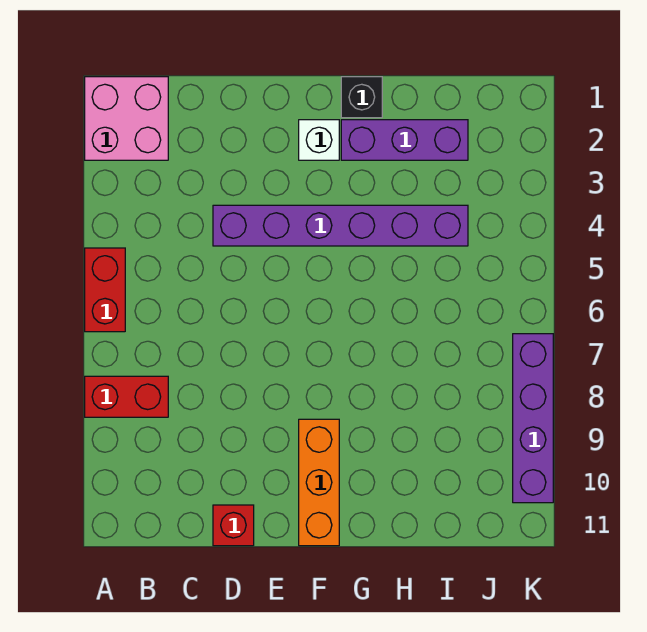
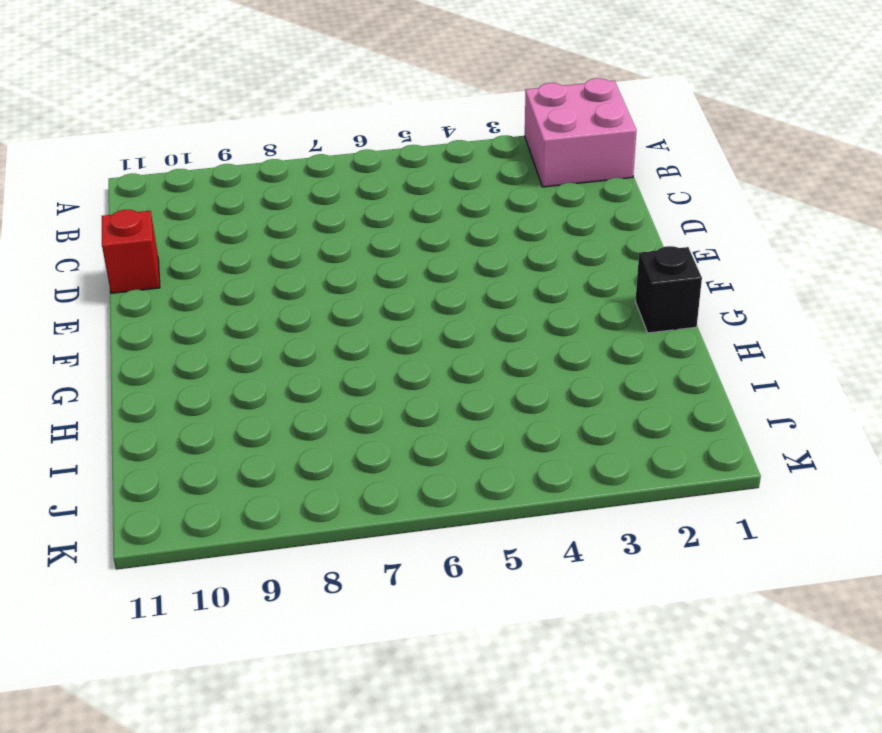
none -> red 1x2 brick [85,248,125,332]
none -> red 1x2 brick [85,376,168,417]

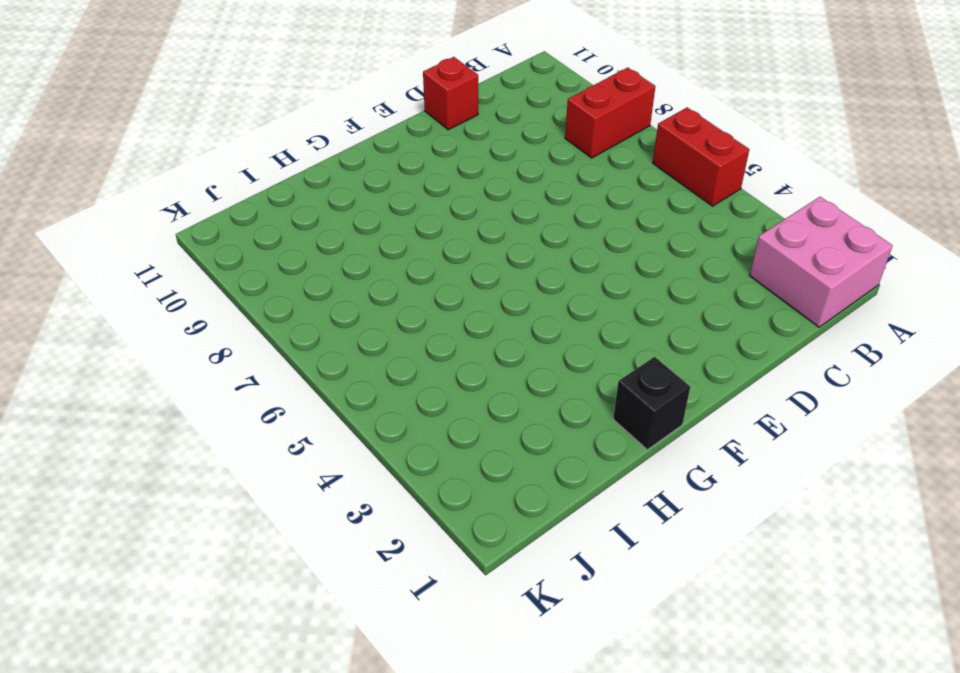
none -> purple 1x6 brick [213,205,468,246]
none -> white 1x1 brick [299,120,339,160]

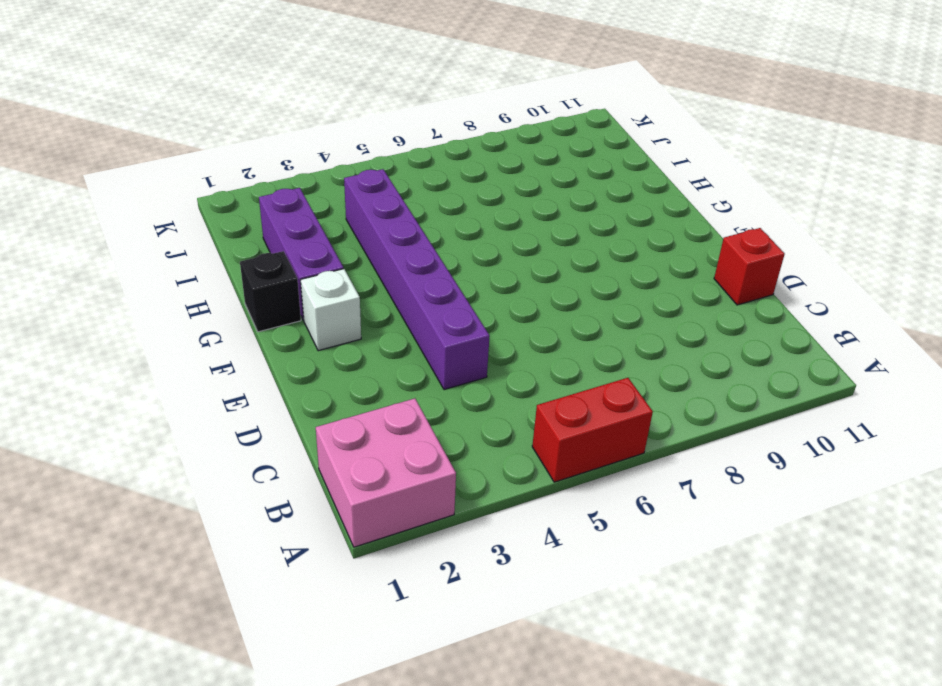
none -> red 1x2 brick [85,376,168,417]
none -> orange 1x3 brick [299,419,339,546]

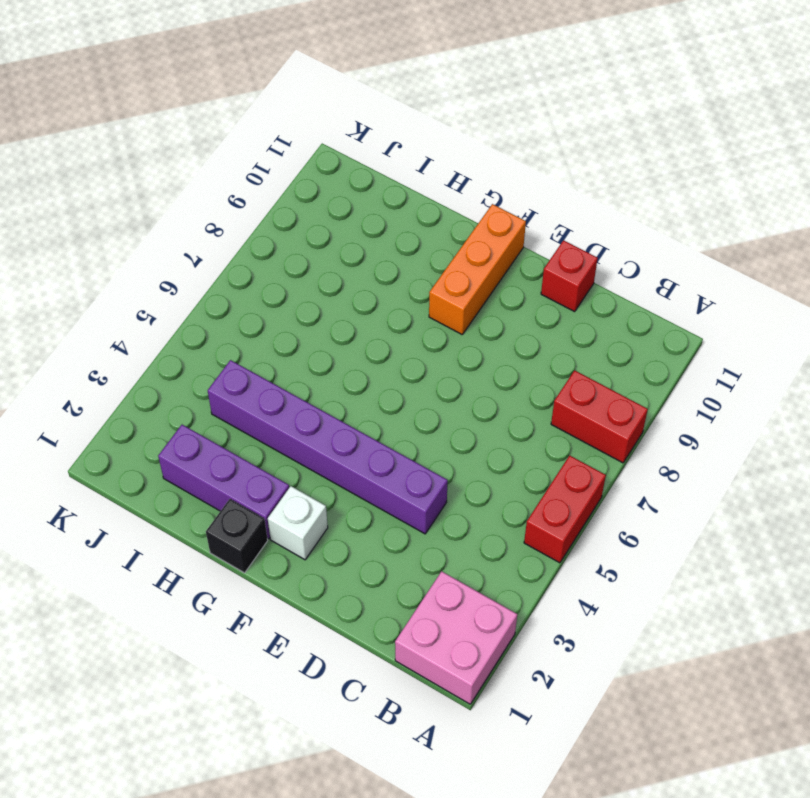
none -> purple 1x4 brick [513,334,553,503]

